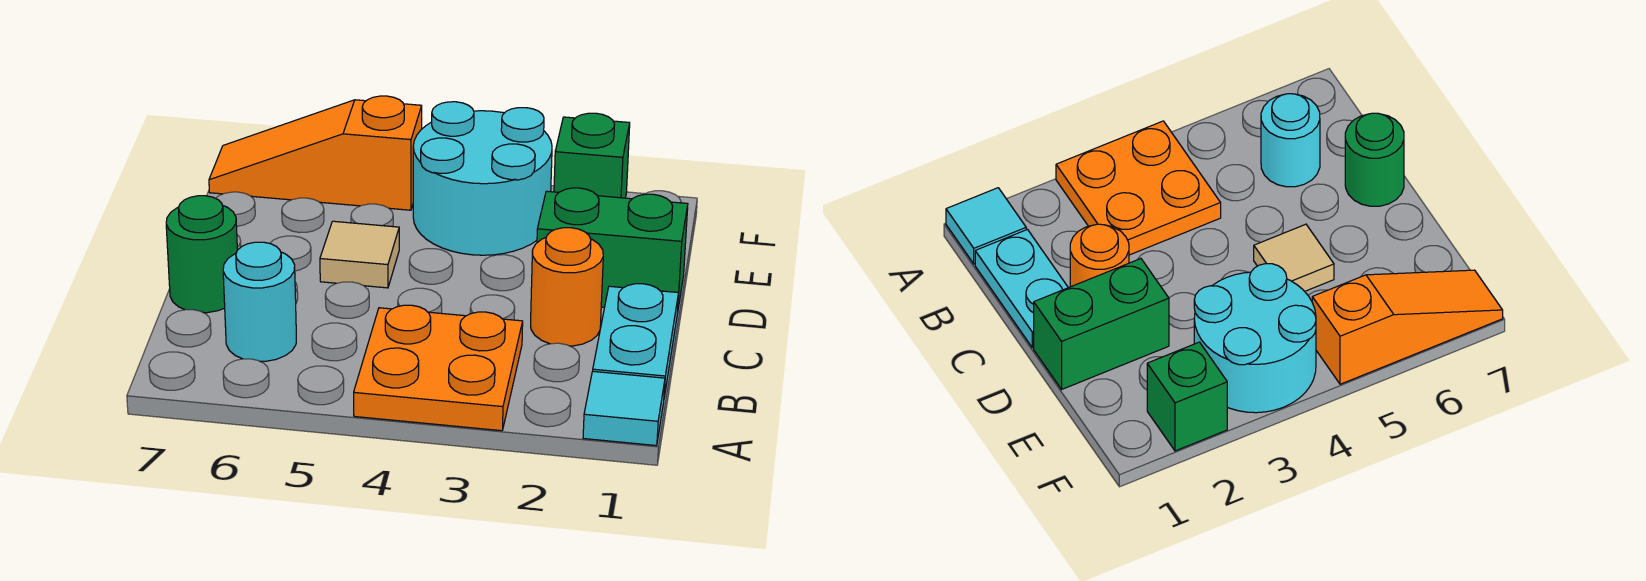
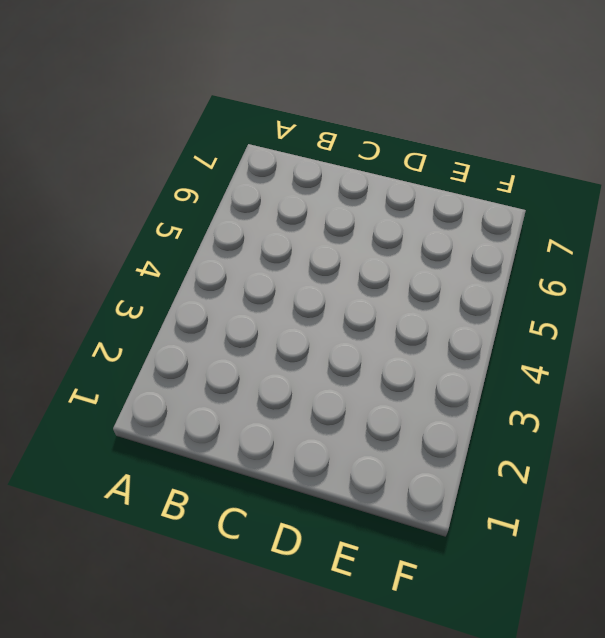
none -> cyan 1x1 tile [583,371,665,446]
none -> orange 2x2 plate [354,305,523,431]

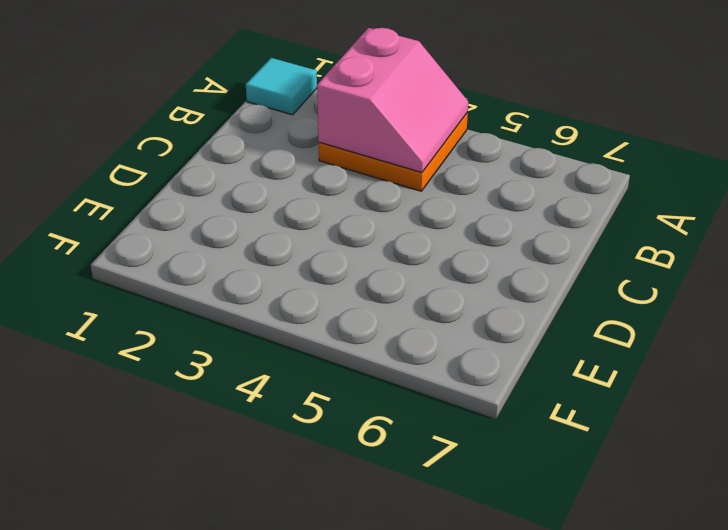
pink 2x2 slope [317,28,468,173] -> none
none -> cyan 1x2 plate [593,284,679,397]
none -> cyan 1x1 round brick [223,242,296,361]

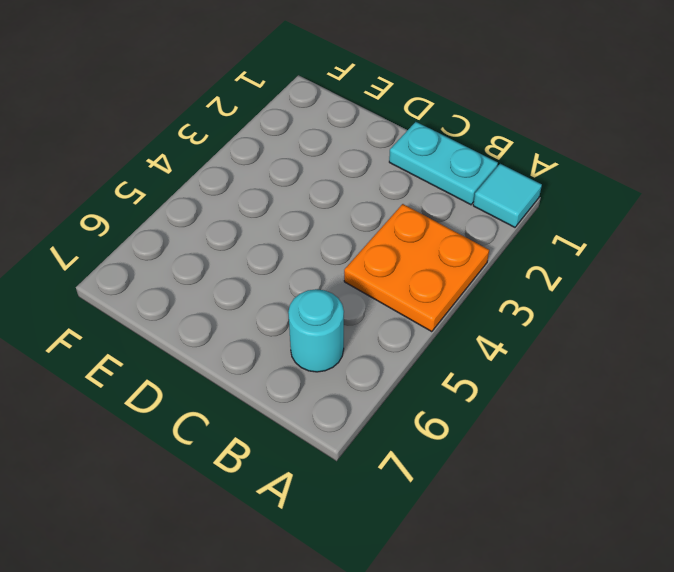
none -> orange 1x1 round brick [531,228,603,346]
none -> green 1x1 round brick [166,196,237,313]

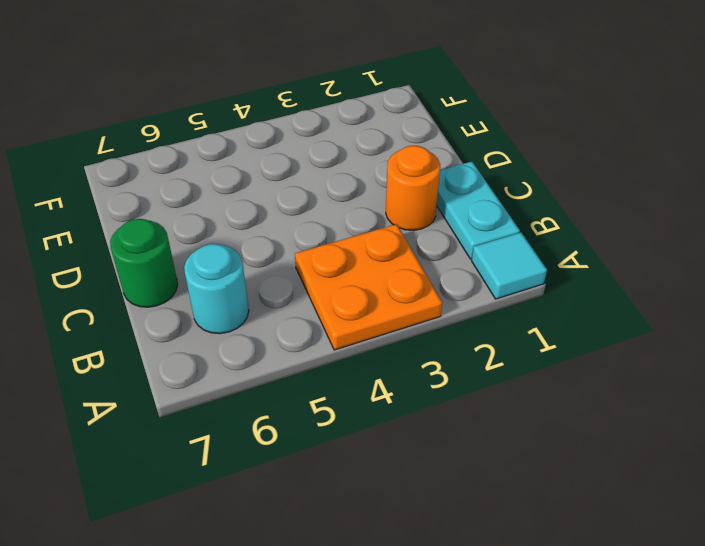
none -> green 1x2 brick [537,188,688,314]
none -> tan 1x1 tile [320,221,399,288]

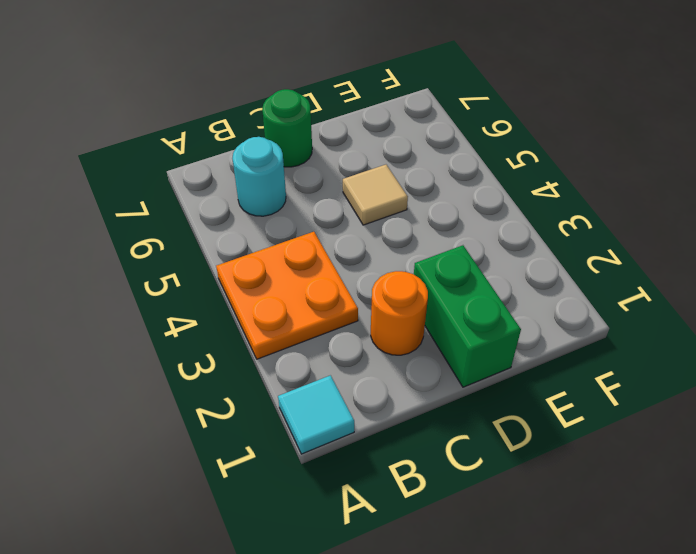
none -> cyan 1x2 plate [593,284,679,397]
none -> cyan 2x2 round brick [413,102,552,255]

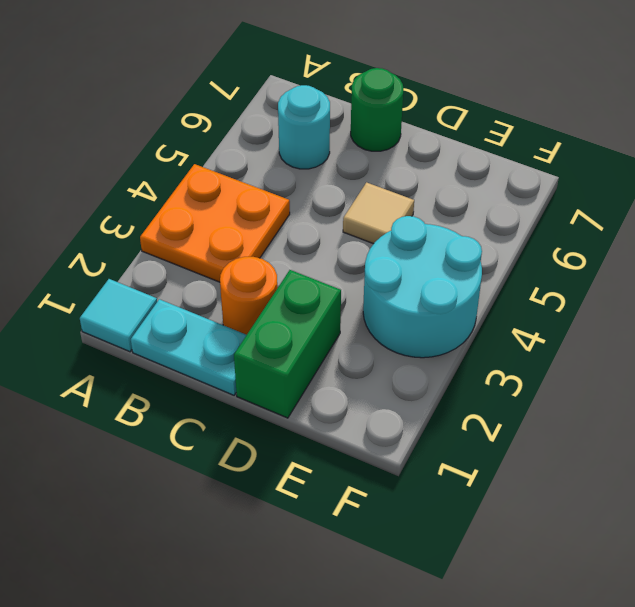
none -> green 1x1 brick [554,113,630,198]
none -> orange 1x3 slope [209,96,422,210]

